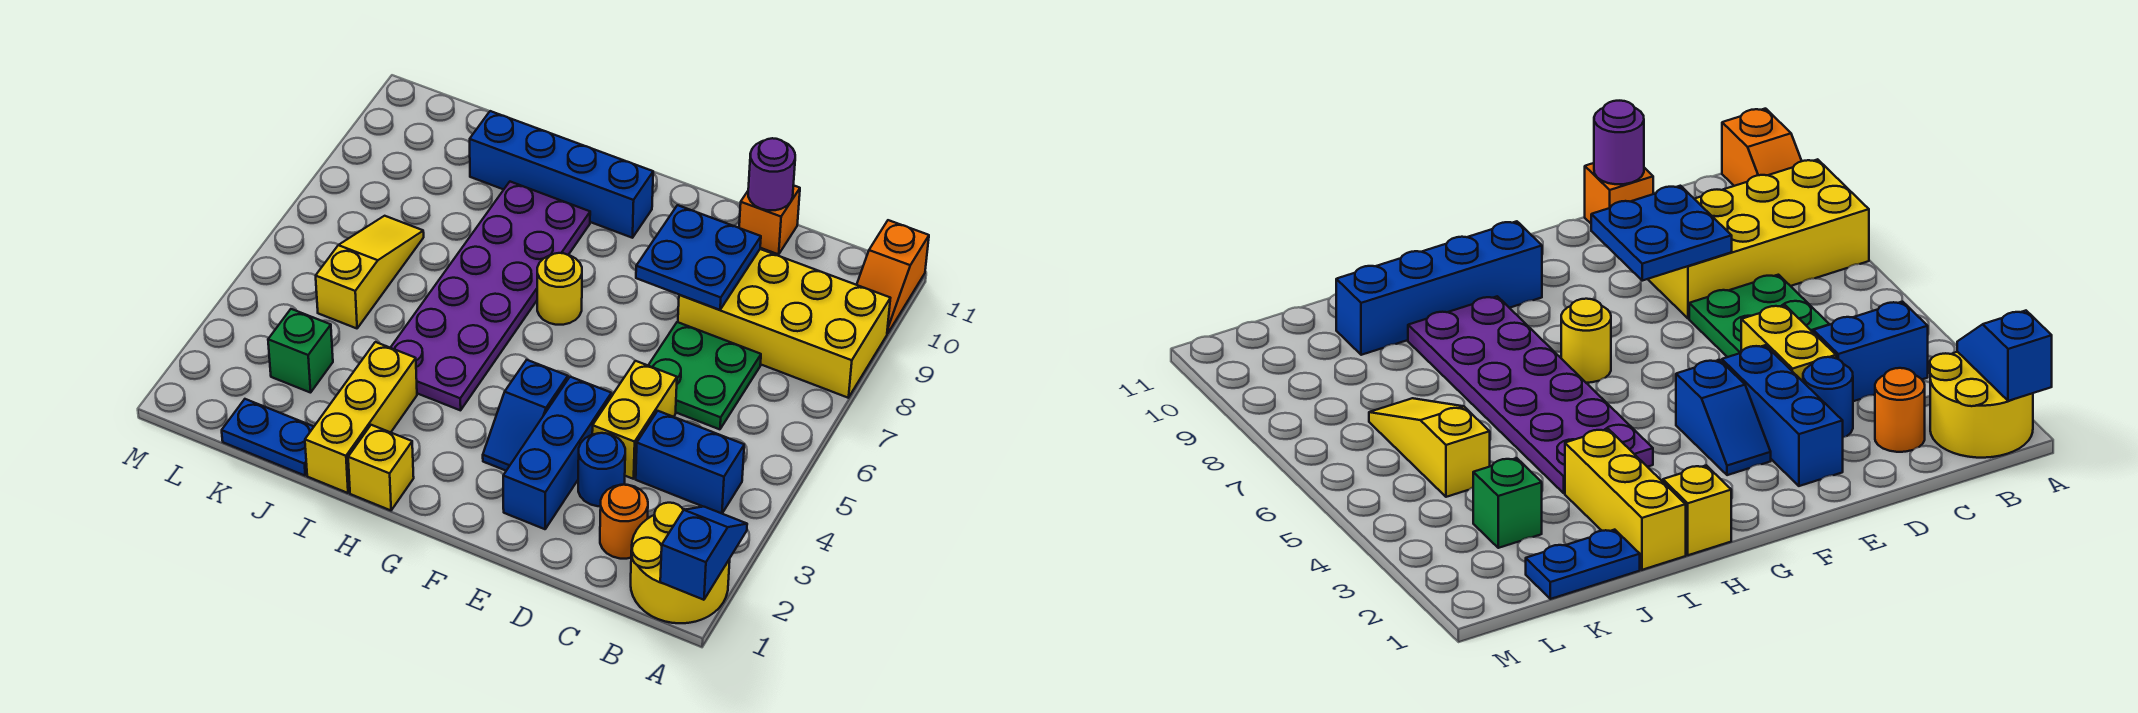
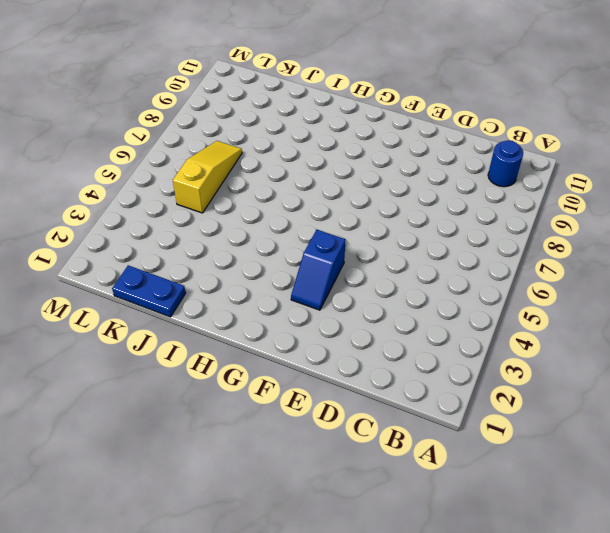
blue 1x1 round brick [488,140,523,187] -> blue 1x1 round brick moved to [578,433,625,506]
none -> yellow 2x2 round brick [631,503,730,623]
none -> yellow 2x4 brick [678,249,890,398]
none -> orange 1x2 slope [857,220,929,334]

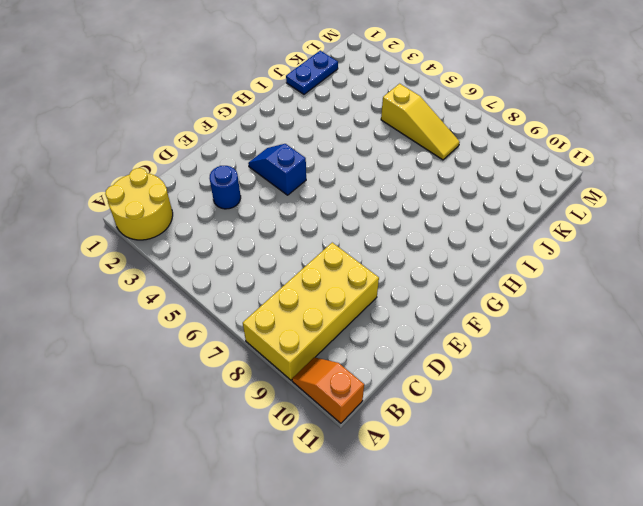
none -> blue 1x2 brick [636,411,744,513]
none -> orange 1x1 round brick [600,485,648,559]
none -> green 2x2 plate [648,322,761,429]

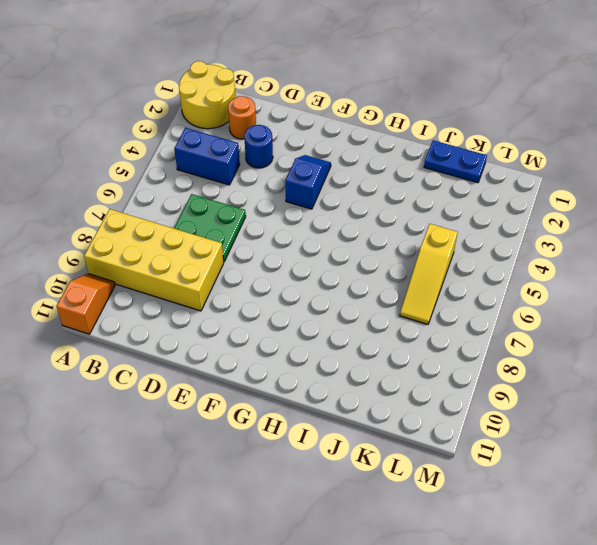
none -> yellow 1x2 brick [592,361,677,479]
none -> orange 1x1 brick [739,185,800,254]
none -> blue 1x3 brick [503,377,611,529]

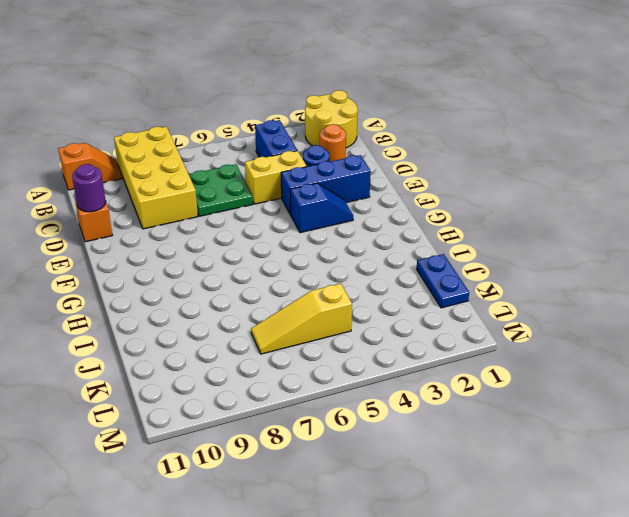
none -> yellow 1x1 round brick [537,253,582,325]
none -> blue 1x4 brick [470,111,653,238]
none -> yellow 1x1 brick [348,425,414,510]

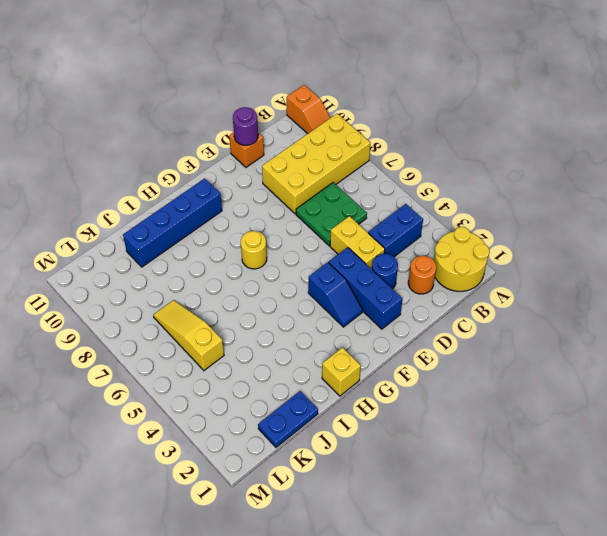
none -> purple 2x6 plate [391,182,590,410]
none -> yellow 1x3 brick [305,342,417,493]
none -> green 1x1 brick [268,309,333,393]

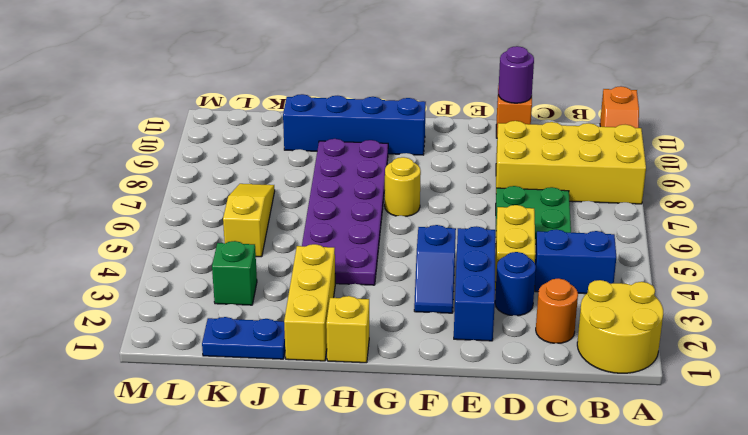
none -> blue 1x2 slope [660,507,747,600]
none -> blue 2x2 plate [636,205,761,310]

